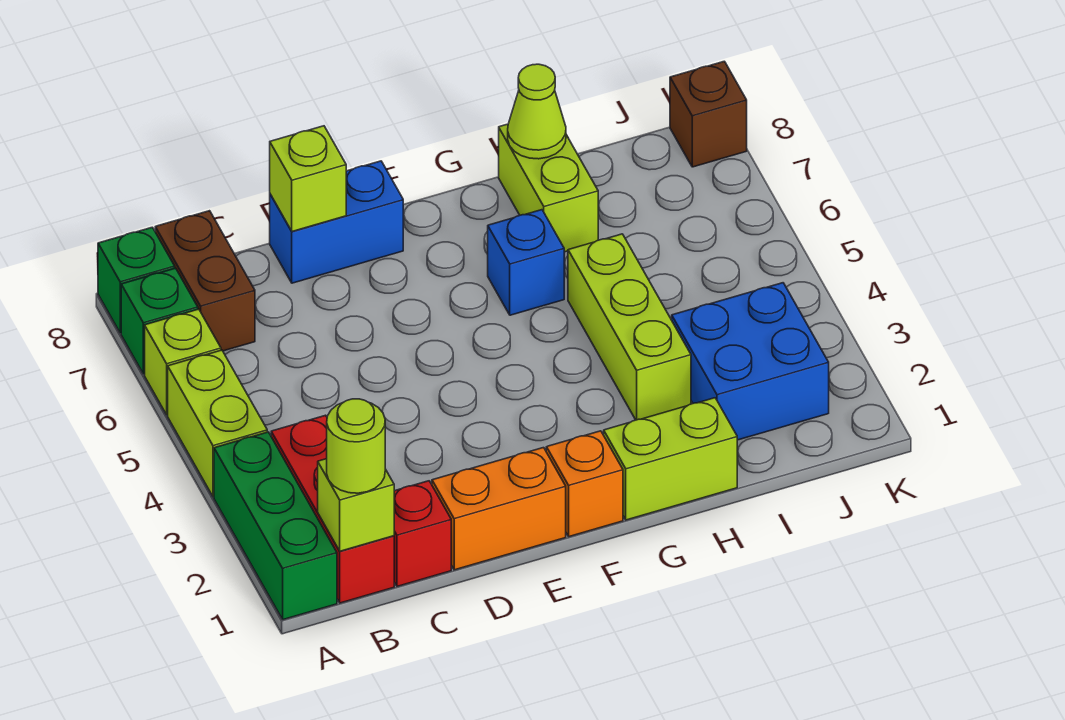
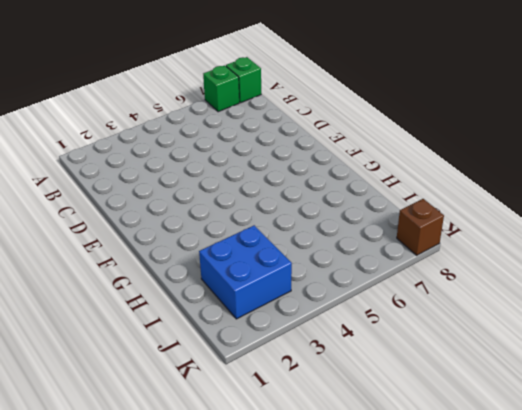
none -> green 1x3 brick [214,432,337,620]
none -> lime 1x2 brick [168,350,267,497]
none -> lime 1x1 brick [145,309,221,415]

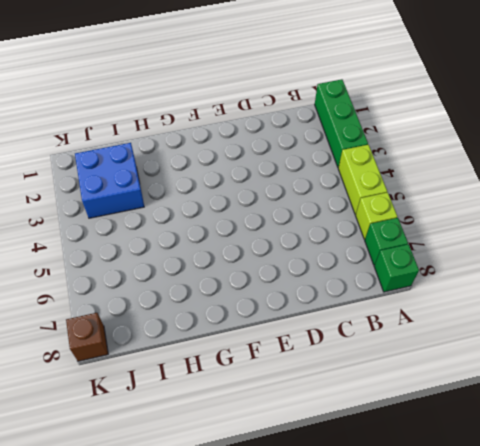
none -> red 1x3 brick [271,415,394,603]
none -> brown 1x2 brick [155,211,255,351]
none -> red 1x1 brick [394,481,451,586]

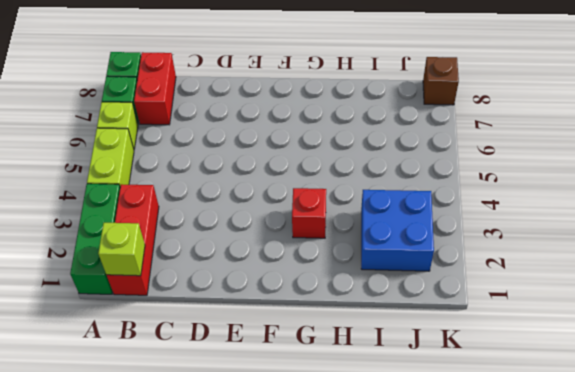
red 1x2 brick [134,52,176,125] -> brown 1x2 brick [155,211,255,351]
red 1x1 brick [292,188,326,238] -> red 1x1 brick moved to [394,481,451,586]
none -> orange 1x2 brick [432,448,566,570]
none -> blue 1x2 brick [270,161,403,283]
none -> orange 1x1 brick [546,431,623,537]

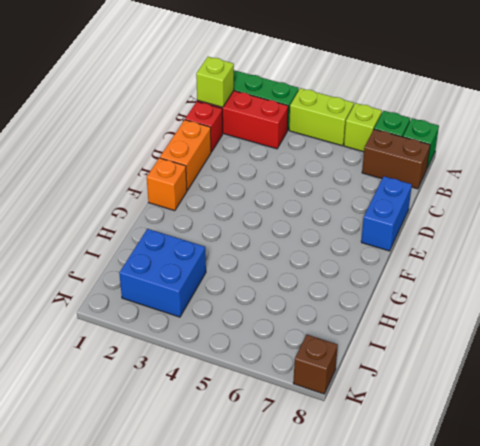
none -> lime 1x2 brick [604,398,737,520]
none -> blue 1x1 brick [488,210,564,315]
none -> lime 1x3 brick [568,234,691,420]

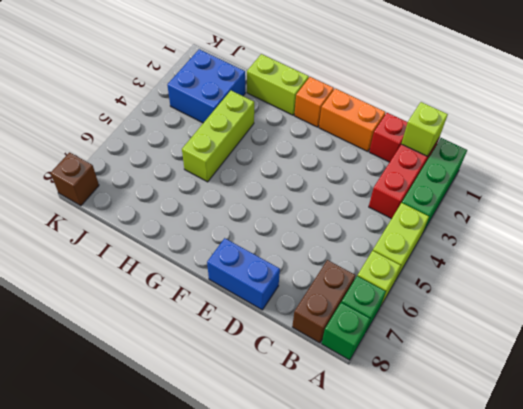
none -> blue 1x1 brick [488,210,564,315]
none -> lime 1x2 brick [499,124,598,252]
none -> lime 1x1 brick [270,126,346,231]

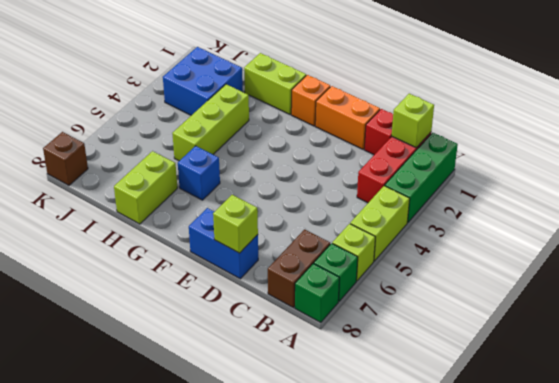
none -> lime 1x1 cone [508,64,566,159]
none -> lime 1x1 round brick [327,399,385,493]

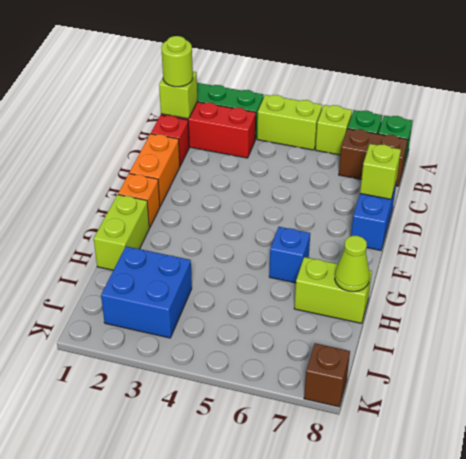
none -> lime 1x3 brick [568,234,691,420]

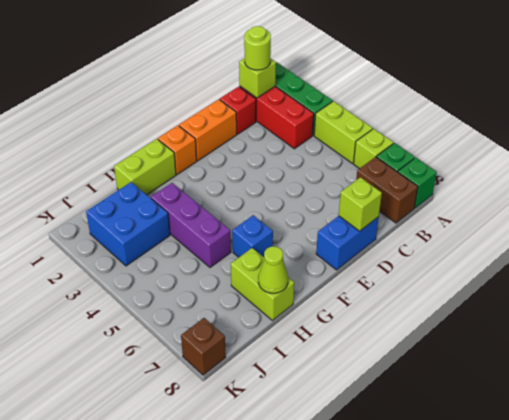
purple 1x3 brick [151,183,231,267] -> lime 1x3 brick [568,234,691,420]

